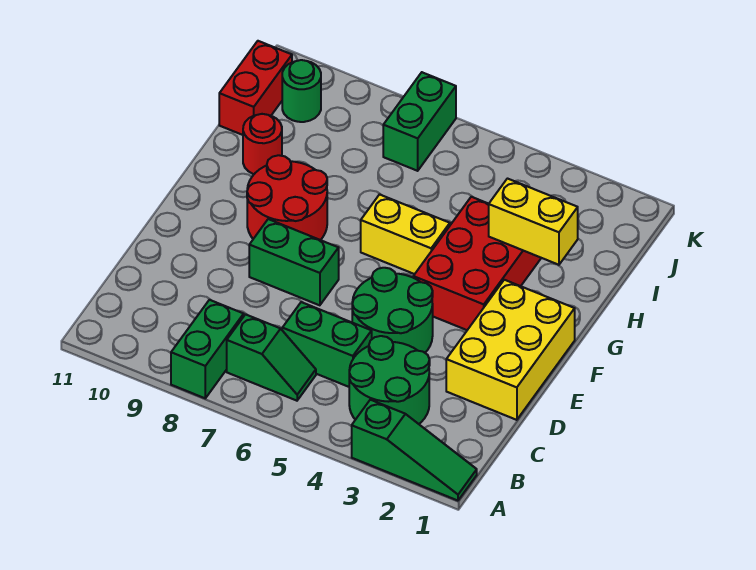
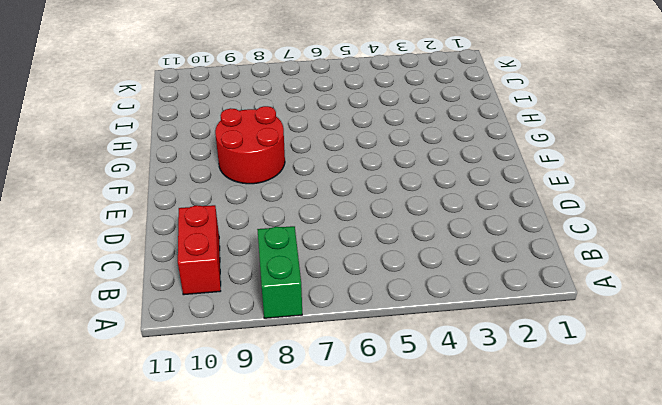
red 1x2 brick [178,205,221,295] -> red 1x2 brick moved to [219,41,292,135]
none -> green 1x3 slope [352,400,477,501]
none -> green 2x2 round brick [349,336,430,424]
none -> green 1x2 slope [227,314,316,401]

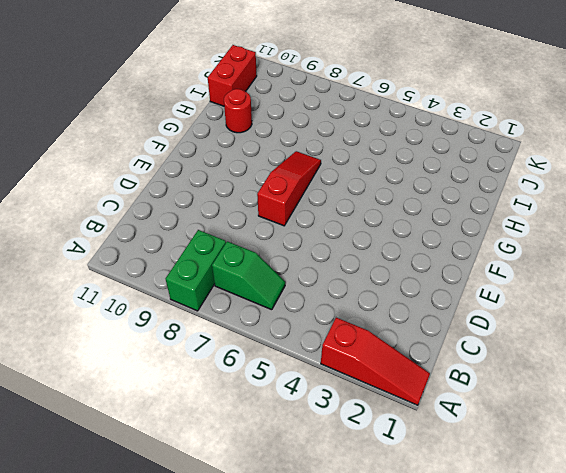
red 1x3 slope [321,318,430,405] -> green 1x3 slope [352,400,477,501]
red 1x3 slope [257,151,321,226] -> green 1x2 brick [249,219,339,305]
none -> green 2x2 round brick [349,336,430,424]
none -> green 1x2 brick [282,302,372,387]
none -> yellow 2x3 brick [446,280,575,420]

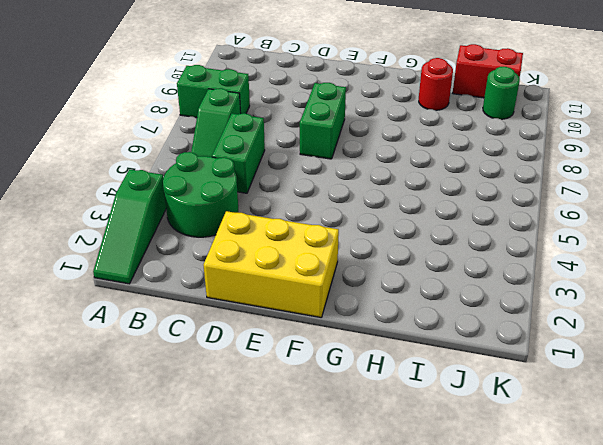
none -> green 2x2 round brick [352,268,433,353]
none -> red 2x3 brick [413,197,541,330]
none -> red 2x2 round brick [247,155,327,240]

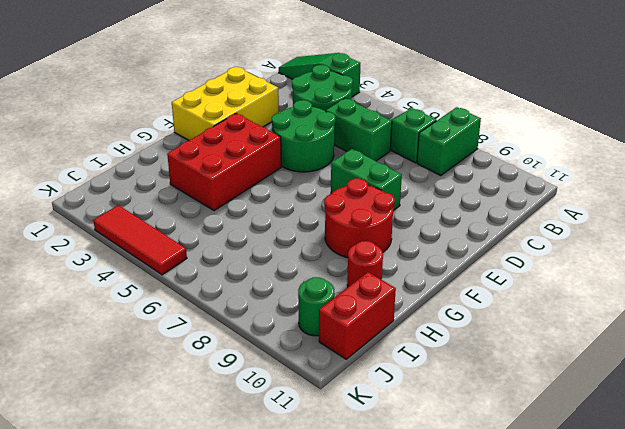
red 1x3 tile [93,205,187,275] -> none
none -> yellow 1x2 brick [361,194,450,274]
none -> green 1x2 brick [383,72,456,171]
none -> yellow 1x2 brick [489,179,578,265]

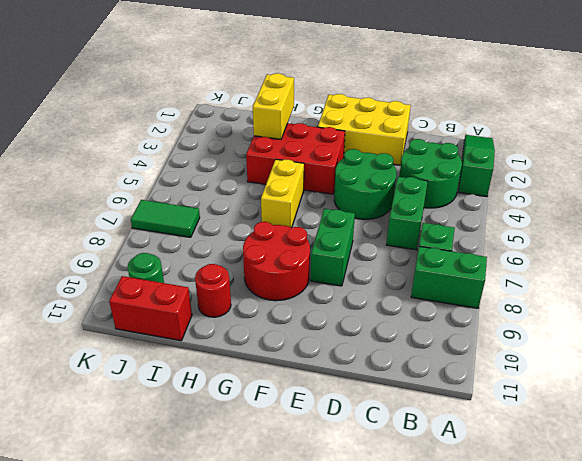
green 1x2 tile [131,200,200,237] -> green 1x2 brick [383,72,456,171]

